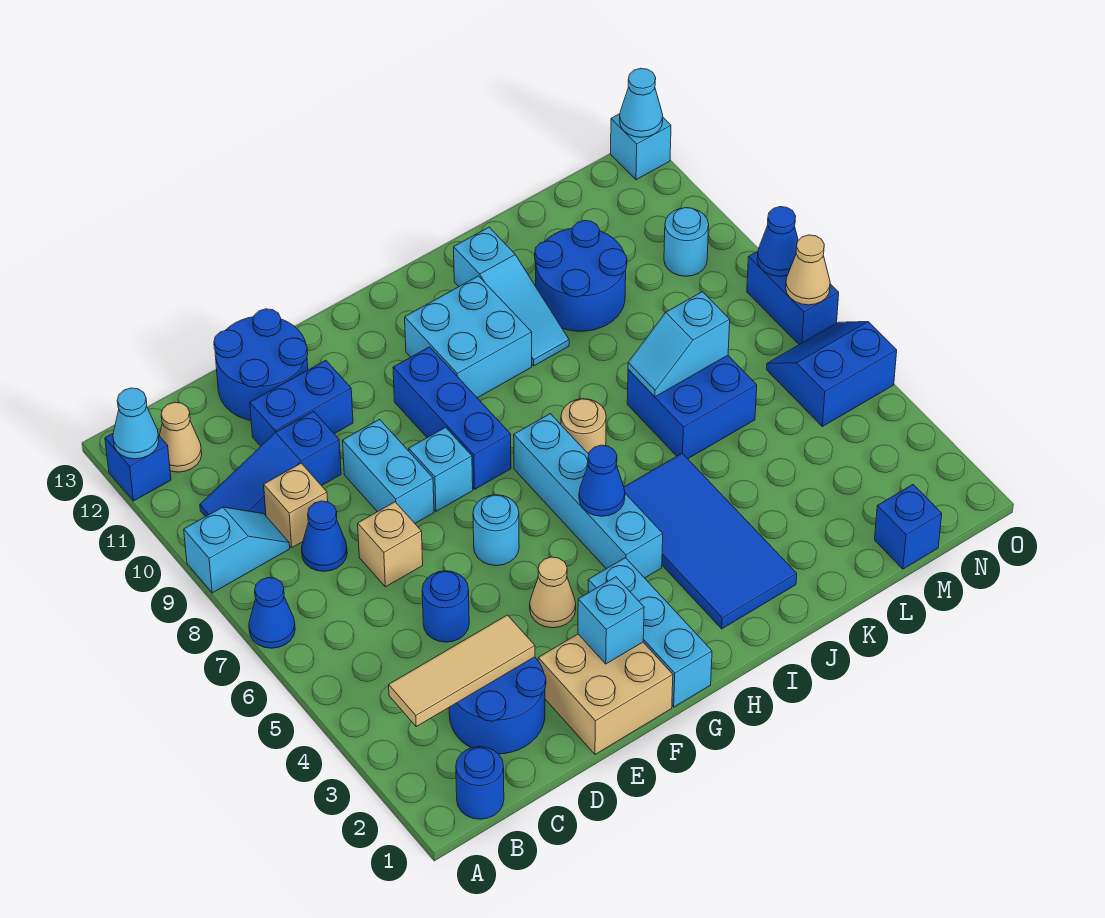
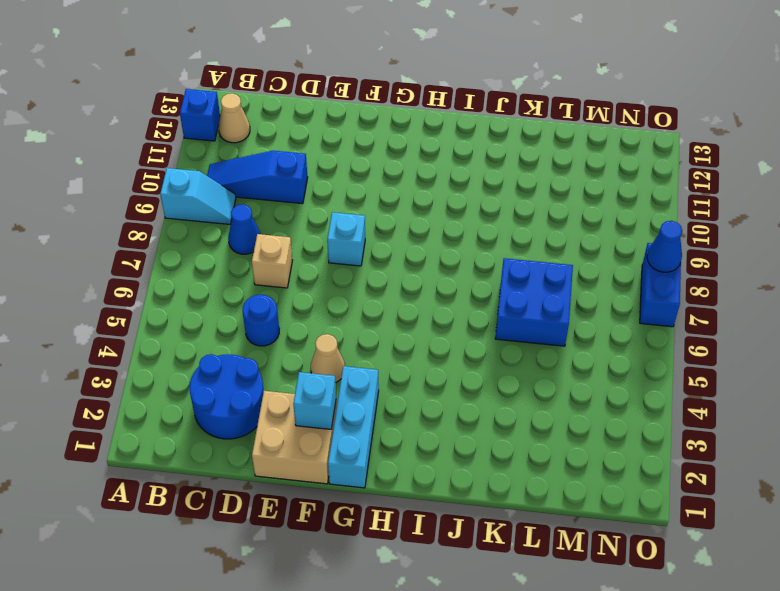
none -> blue 1x1 cone [249,578,295,648]
none -> blue 1x1 round brick [456,747,504,819]
none -> tan 1x1 brick [264,463,328,548]
none -> blue 1x2 brick [250,360,353,446]

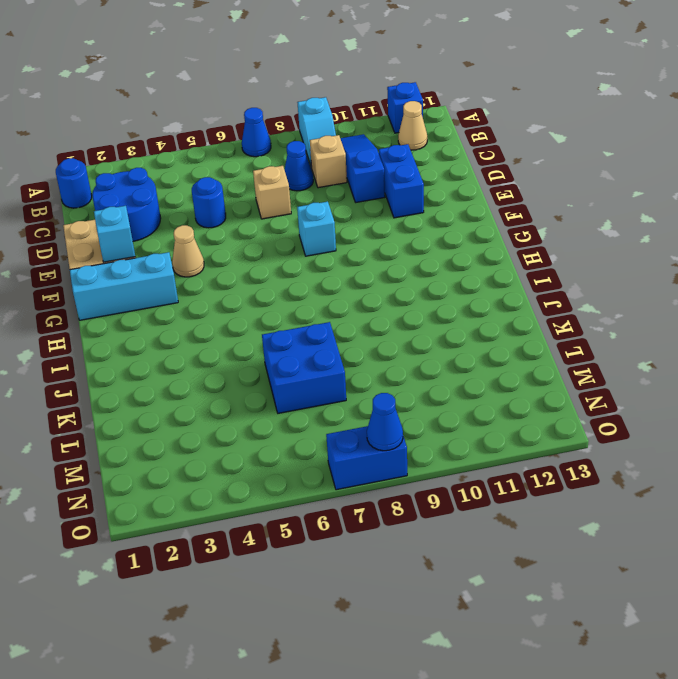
none -> blue 2x2 round brick [214,309,308,420]
none -> cyan 1x2 brick [342,419,434,523]
none -> cyan 1x1 round brick [473,495,519,566]
none -> blue 1x3 brick [393,347,511,489]

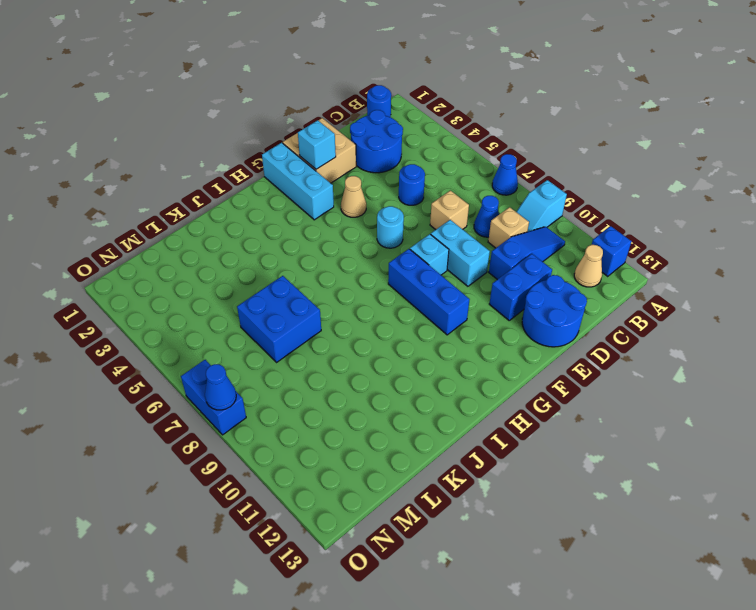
none -> cyan 1x4 brick [514,414,663,578]
none -> cyan 2x2 brick [405,276,532,398]
none -> blue 2x4 tile [624,454,797,629]
none -> tan 1x1 round brick [561,399,606,454]

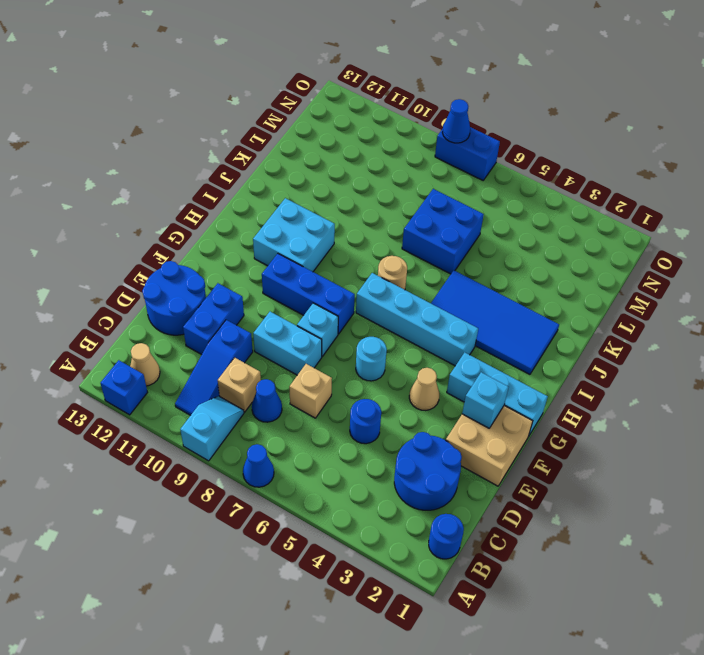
none -> cyan 1x3 slope [454,227,569,366]
none -> blue 2x2 round brick [535,221,627,331]
none -> blue 1x1 brick [875,485,942,569]
none -> blue 2x2 slope [767,322,897,427]

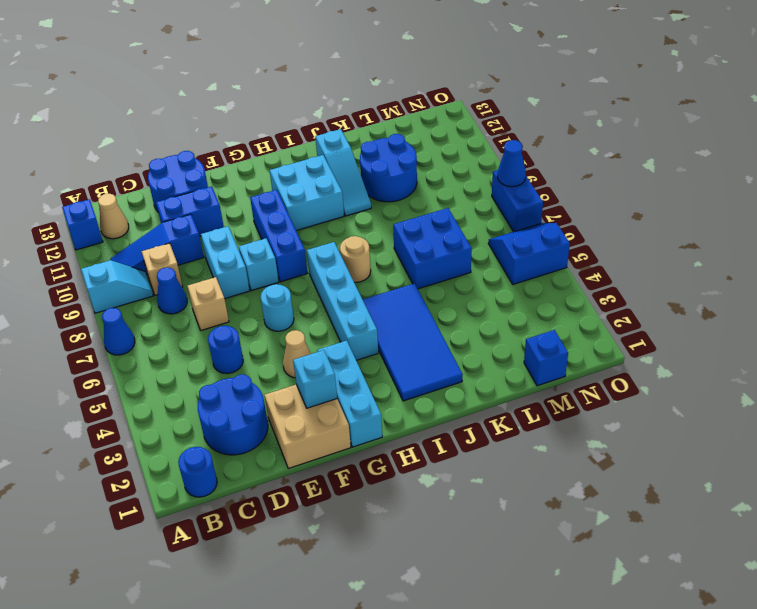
none -> cyan 1x1 round brick [664,208,709,276]
none -> cyan 1x1 brick [611,114,671,180]
none -> cyan 1x1 cone [113,388,159,459]
none -> tan 1x3 tile [389,615,535,726]

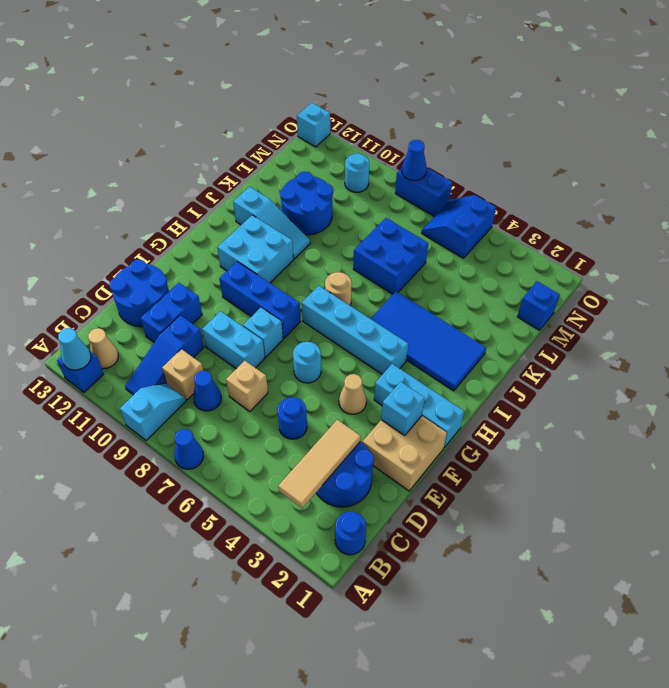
none -> blue 1x1 cone [579,445,625,516]
none -> cyan 1x2 slope [628,292,730,397]
none -> tan 1x1 cone [786,235,830,305]
none -> cyan 1x1 cone [620,68,663,137]

